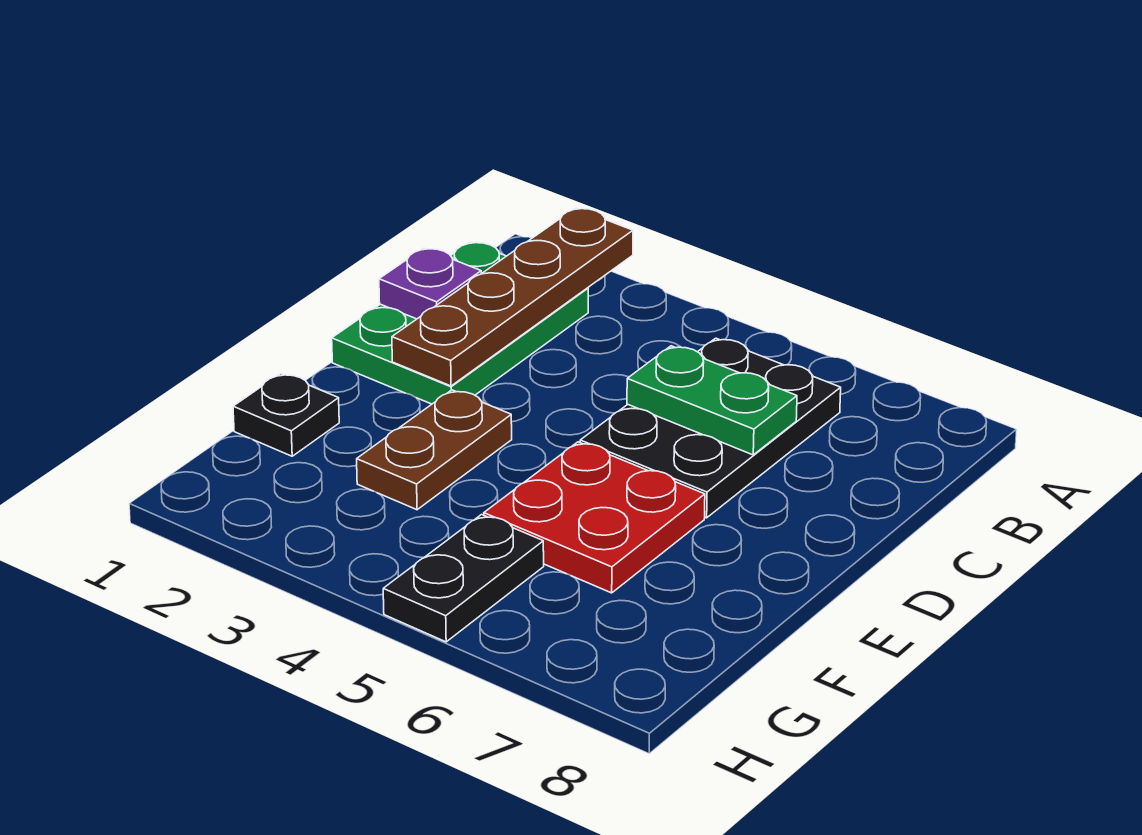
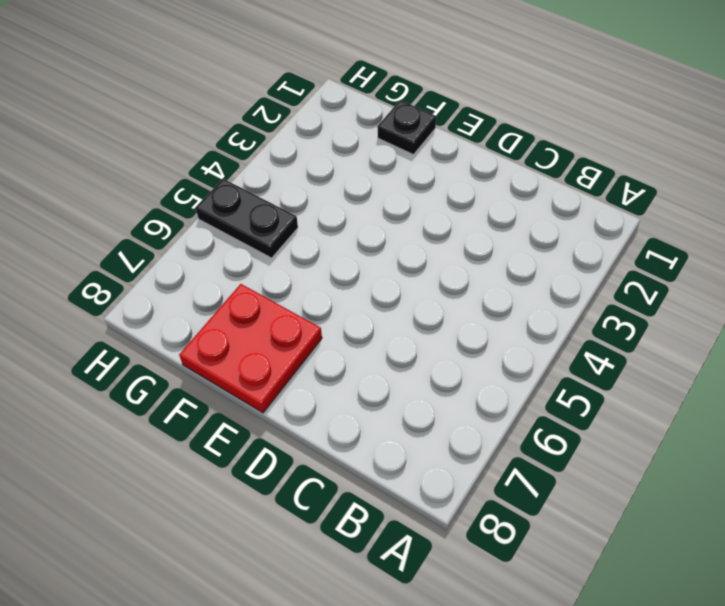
red 2x2 plate [179,284,322,413] -> red 2x2 plate moved to [484,442,705,593]
none -> green 2x3 plate [332,242,588,404]
none -> black 2x3 plate [580,338,841,518]

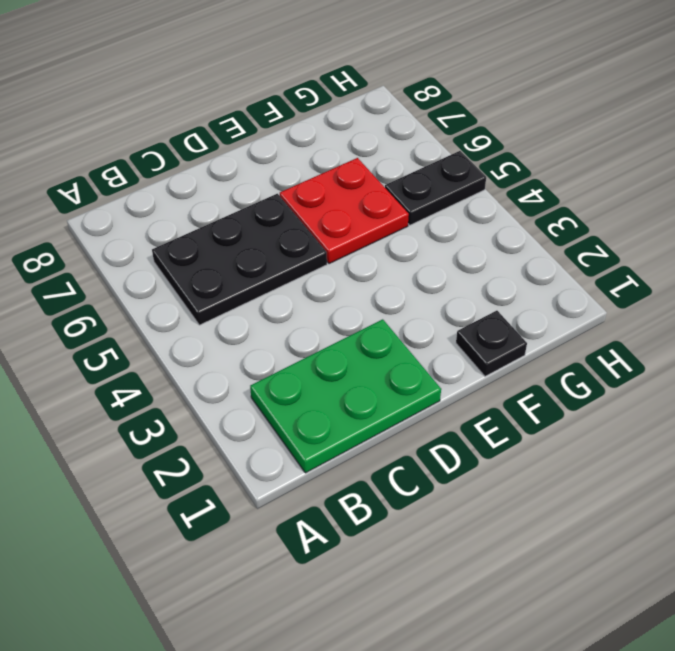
none -> brown 1x2 plate [357,390,512,510]
none -> brown 1x4 plate [392,208,633,386]

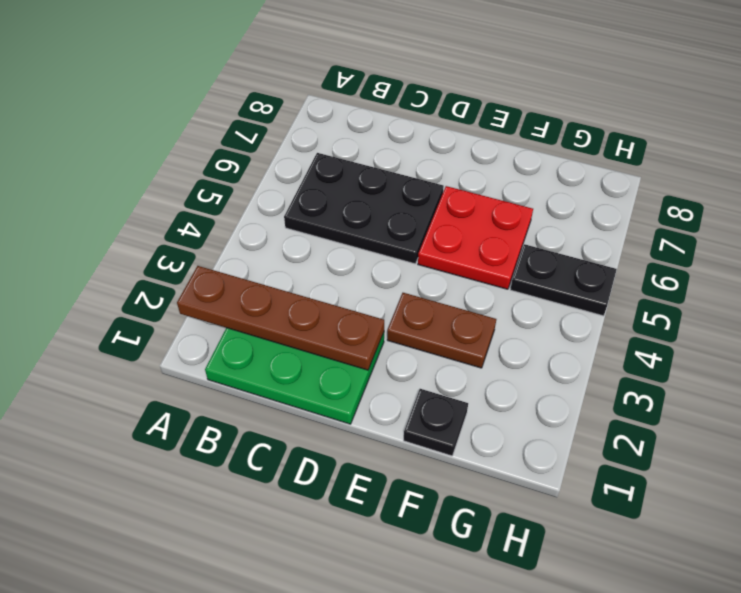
none -> purple 1x1 plate [379,248,481,319]
none -> green 1x2 plate [627,346,797,455]

